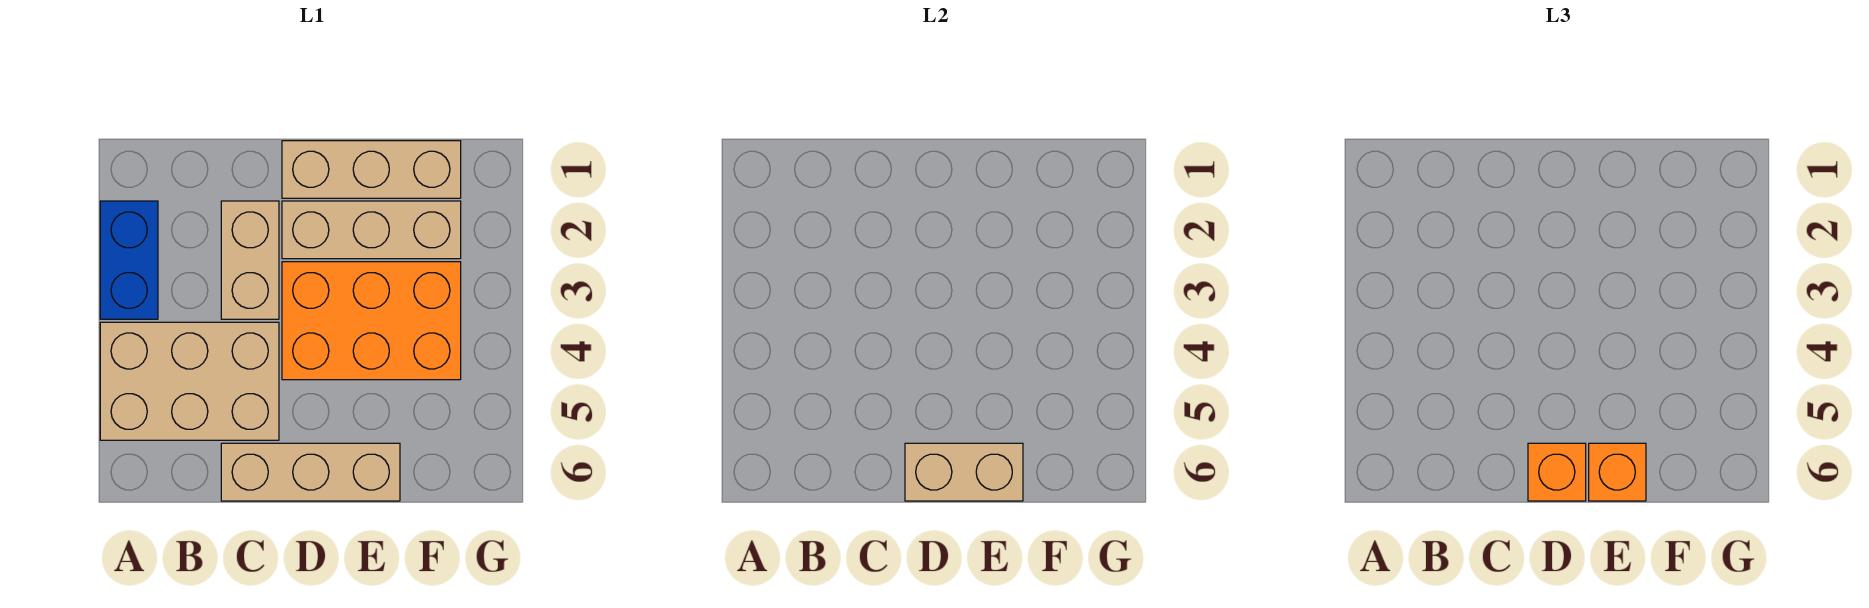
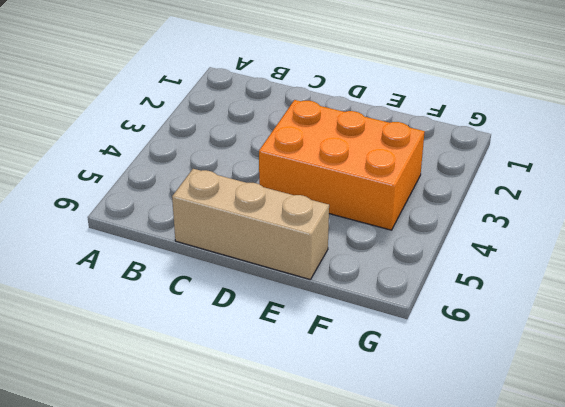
none -> blue 1x2 brick [100,201,158,319]
none -> tan 2x3 brick [100,322,279,440]

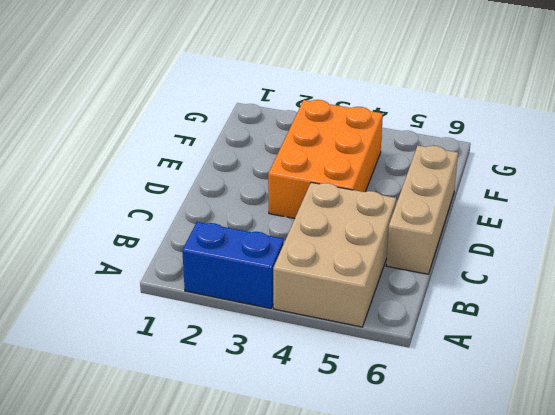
none -> tan 1x2 brick [221,201,279,319]
none -> tan 1x3 brick [282,141,461,198]

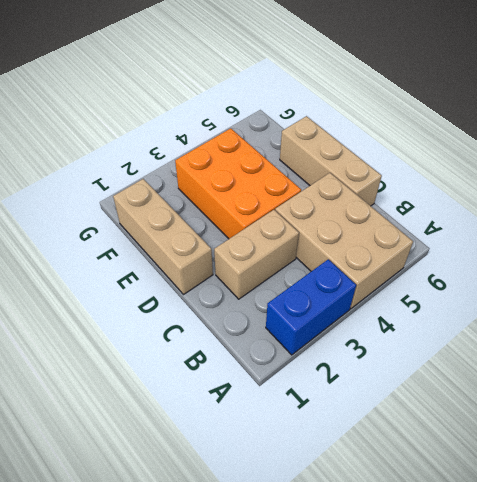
none -> tan 1x3 brick [282,201,461,259]
none -> tan 1x2 brick [905,443,1023,501]

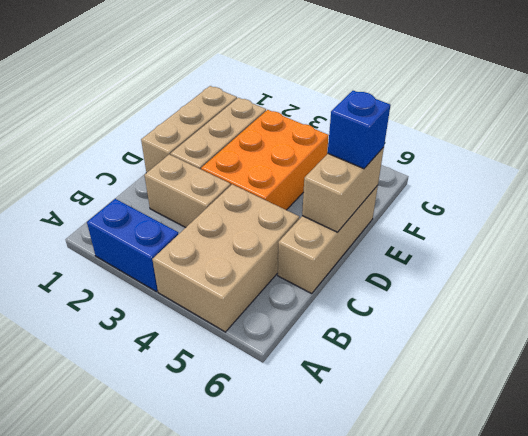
blue 1x1 brick [328,91,391,169] -> orange 1x1 brick [1589,443,1646,501]
none -> orange 1x1 brick [1528,443,1586,501]

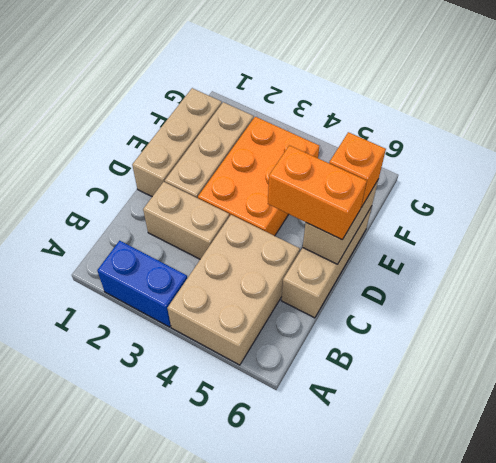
orange 1x2 brick [268,145,367,240] -> orange 1x1 brick [1528,443,1586,501]

